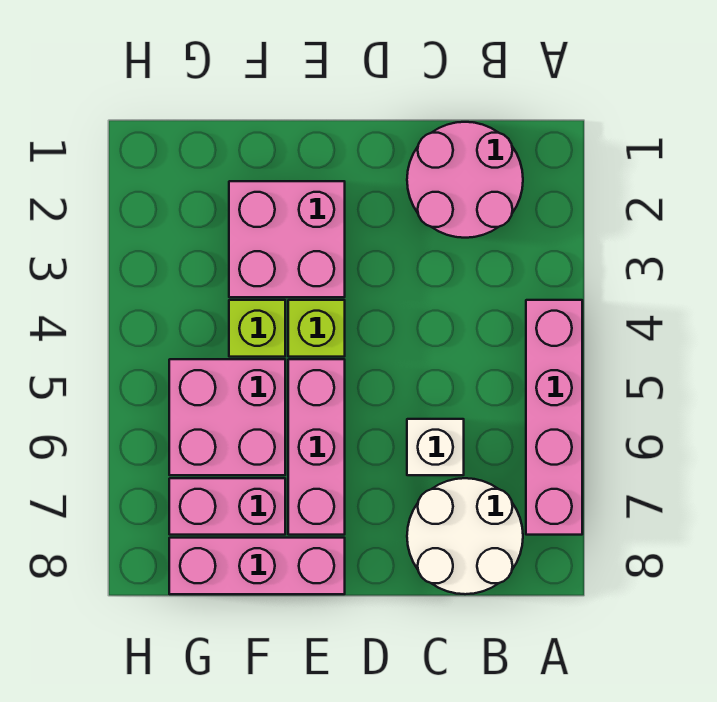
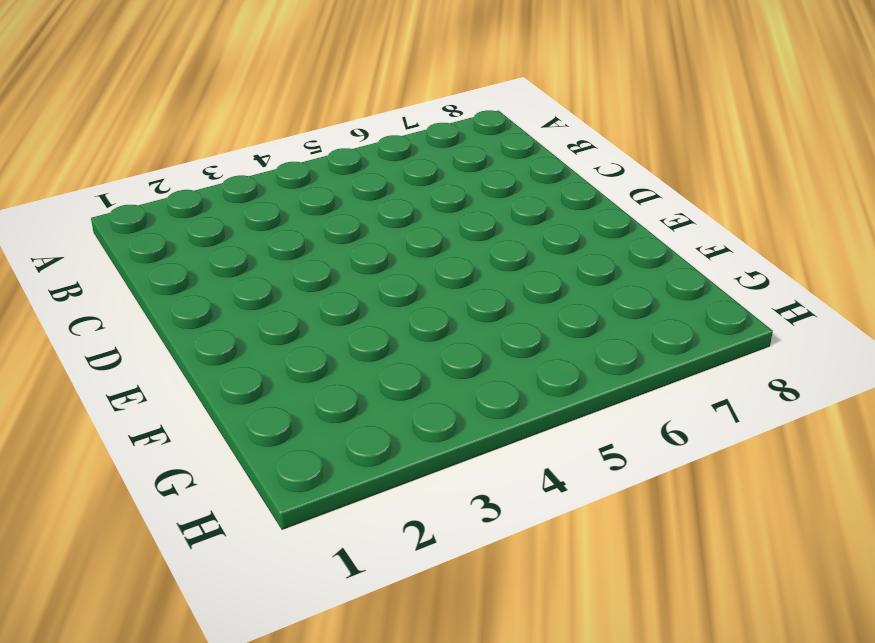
none -> pink 1x4 brick [526,300,582,535]
none -> pink 2x2 round brick [407,122,523,238]

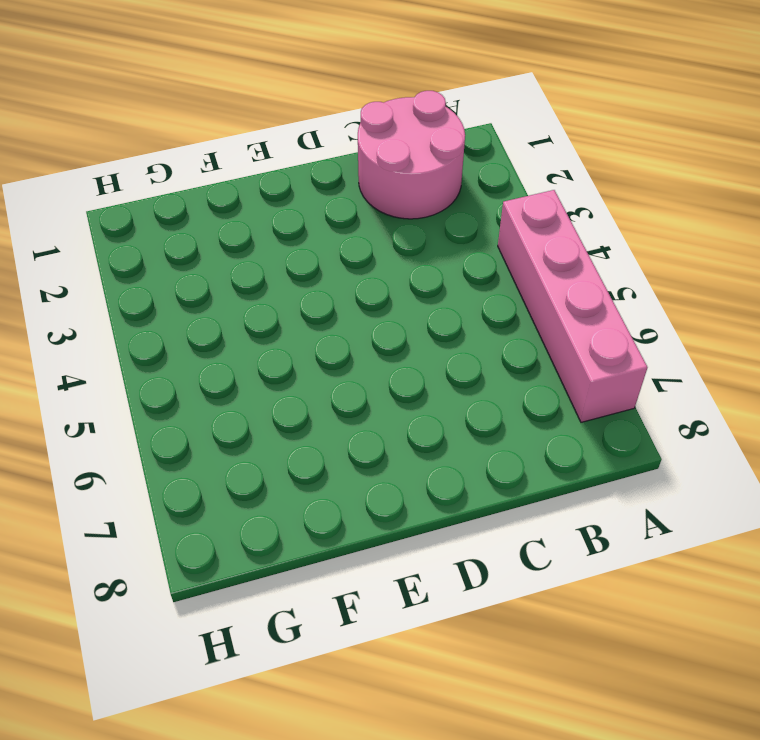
none -> white 2x2 round brick [407,478,523,594]
none -> white 1x1 brick [407,419,464,475]

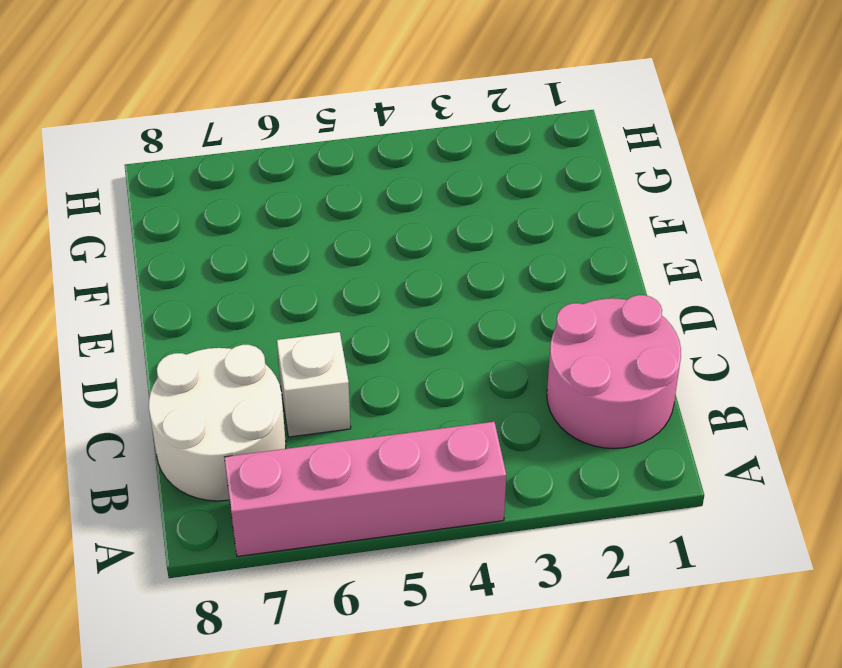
none -> pink 2x2 brick [229,181,345,297]
none -> lime 1x1 brick [288,300,345,357]

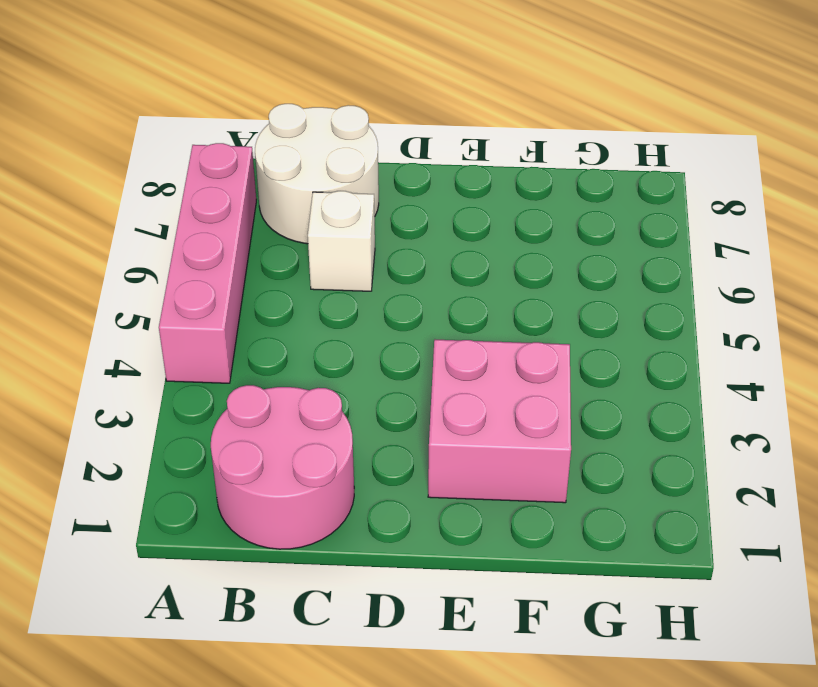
none -> lime 1x1 brick [288,300,345,357]
none -> pink 1x3 brick [288,359,345,535]

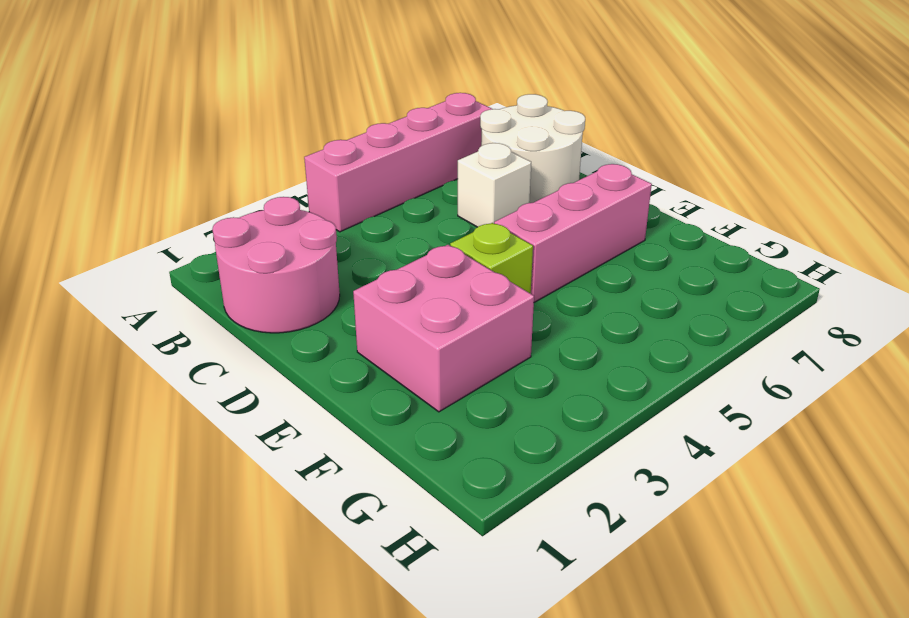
none -> pink 1x3 brick [169,538,345,594]
none -> lime 1x1 brick [229,300,285,357]

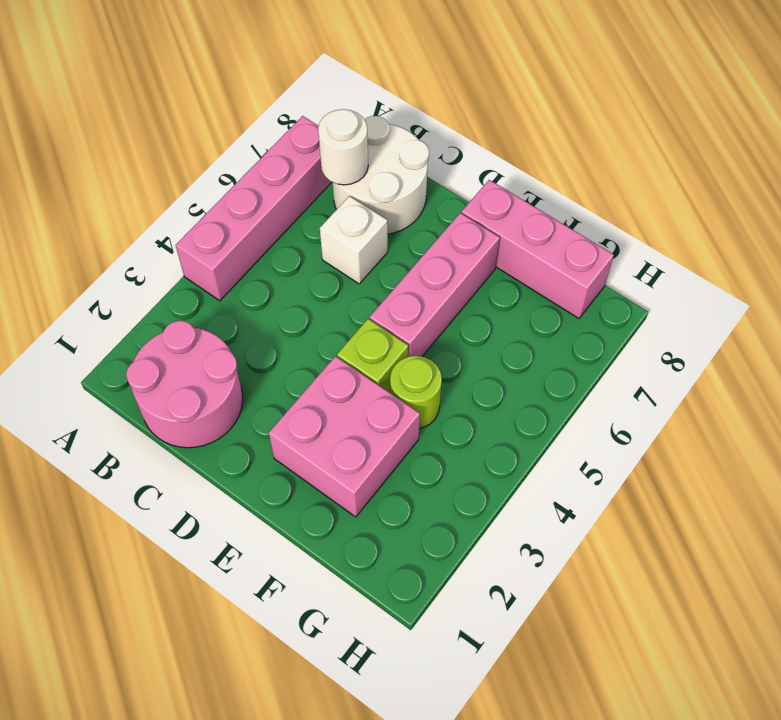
white 1x1 round brick [318,109,368,185] -> none
lime 1x1 round brick [390,356,442,428] -> lime 1x1 brick [229,300,285,357]
none -> pink 2x2 brick [169,359,285,475]
none -> pink 1x2 brick [169,478,285,535]

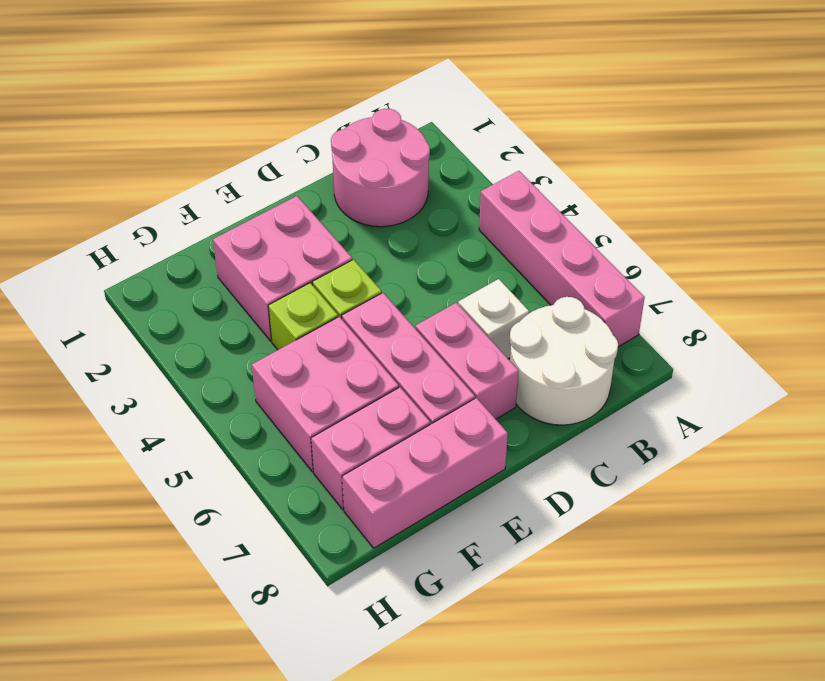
pink 1x2 brick [415,303,519,419] -> none

